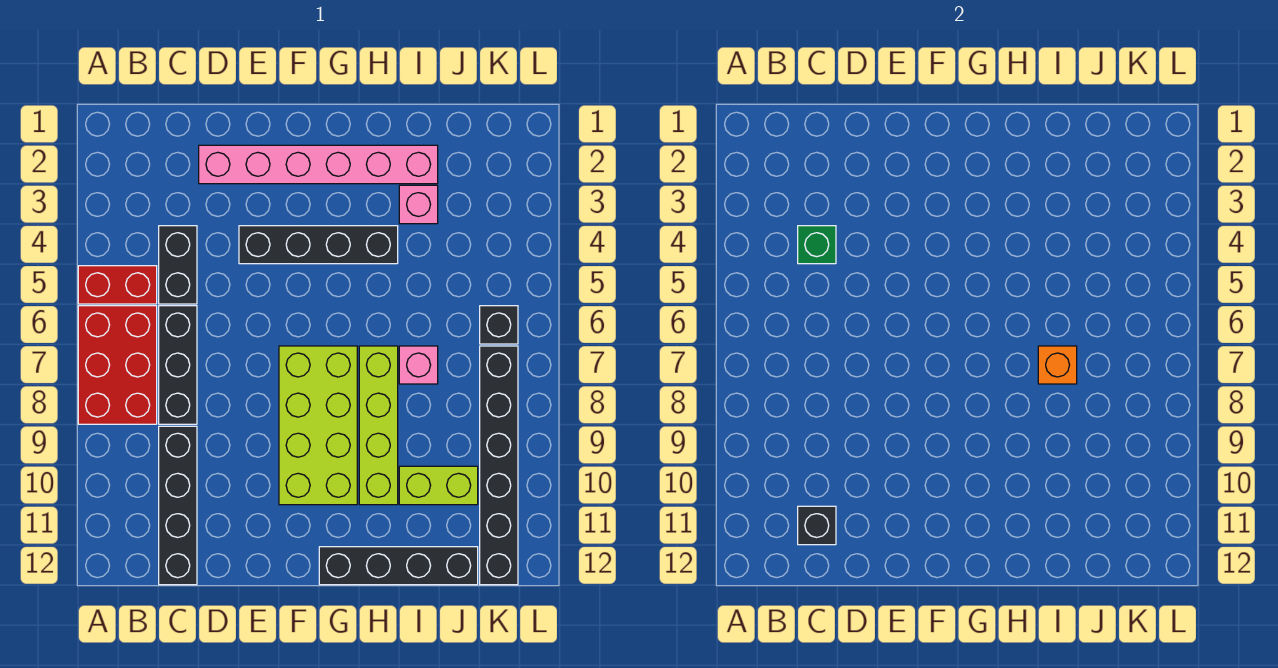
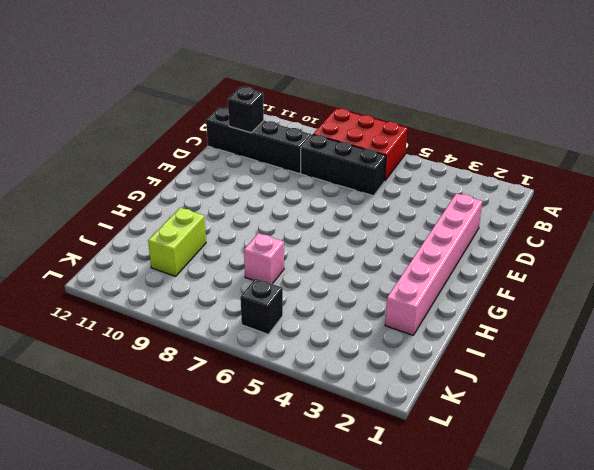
none -> red 1x2 brick [78,266,157,304]
none -> black 1x2 brick [159,226,197,304]
none -> black 1x4 brick [239,226,398,264]

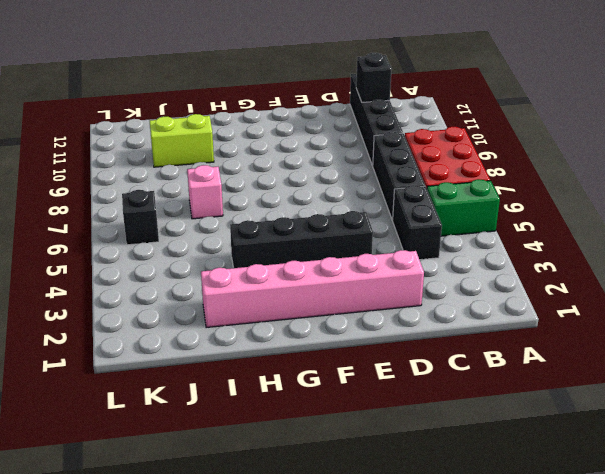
green 1x2 brick [427,179,500,236] -> red 1x2 brick [78,266,157,304]
none -> lime 2x4 brick [279,346,357,505]
none -> black 1x4 brick [319,547,478,585]
none -> lime 1x4 brick [359,346,398,505]

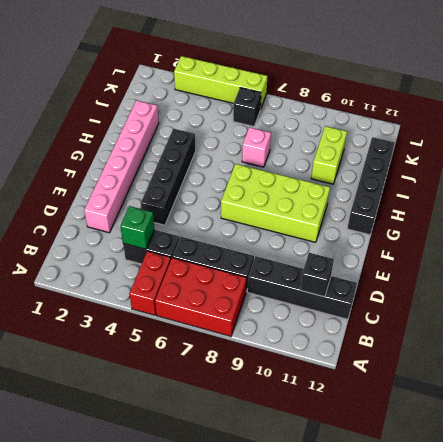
lime 1x4 brick [174,56,267,109] -> lime 1x4 brick moved to [359,346,398,505]
none -> pink 1x1 brick [399,185,438,224]
none -> black 1x6 brick [480,346,518,585]
none -> orange 1x1 brick [1038,346,1077,384]

